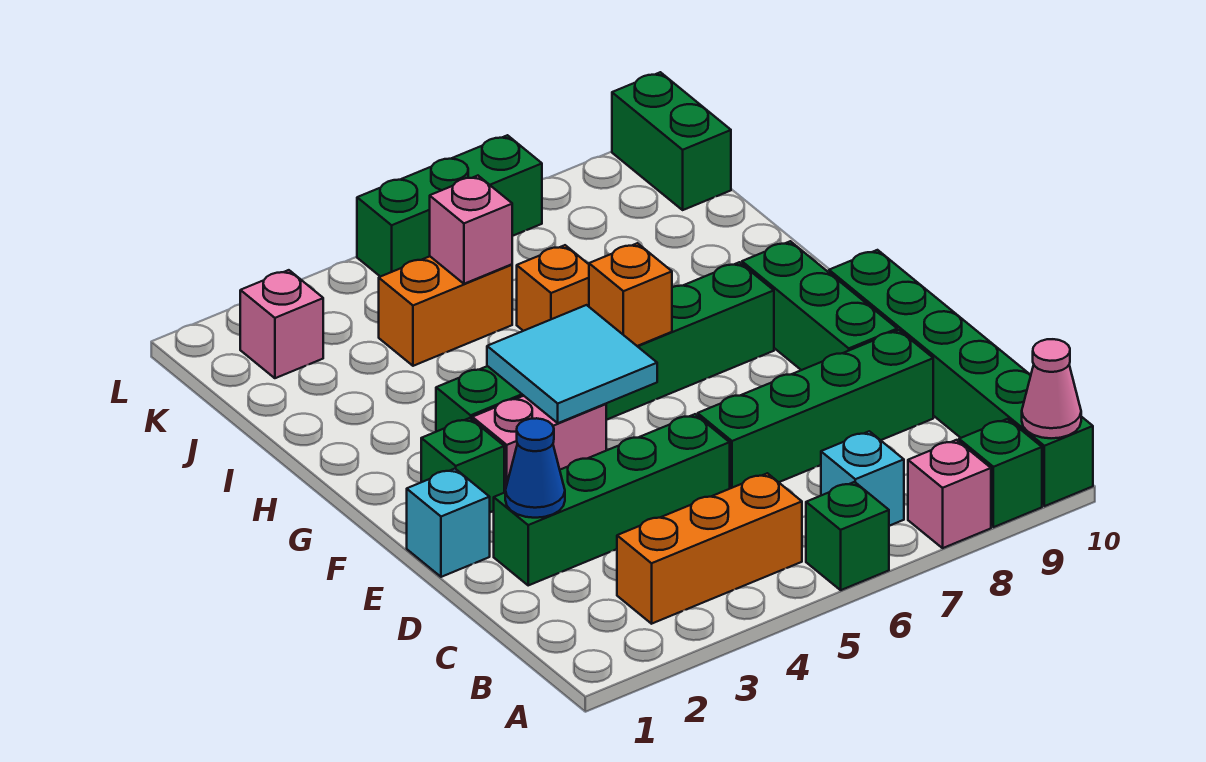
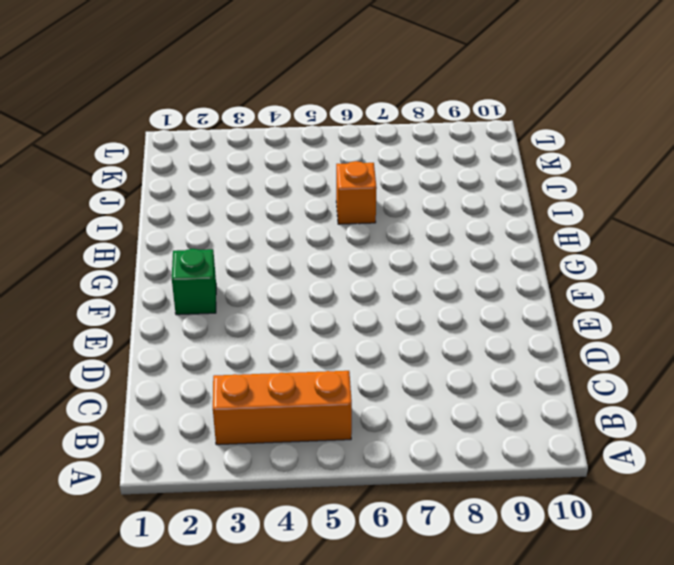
none -> green 1x1 brick [806,482,889,590]
none -> pink 1x1 brick [908,440,991,548]
none -> green 1x1 brick [959,419,1042,527]

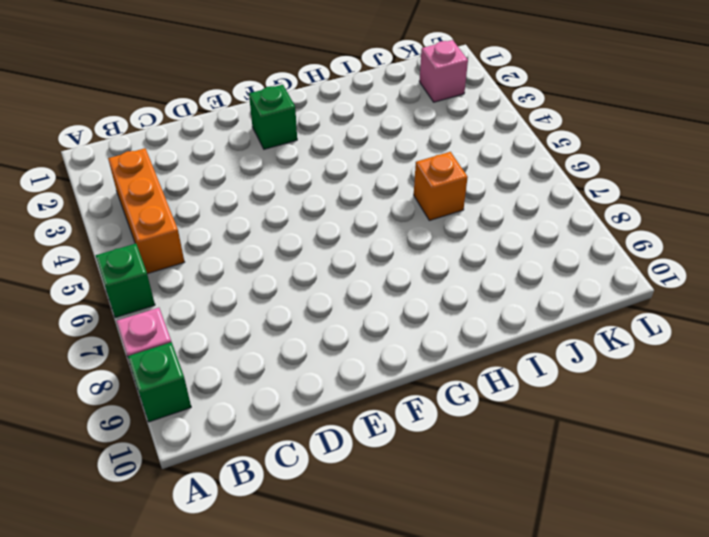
none -> green 1x6 brick [829,250,1093,506]
none -> cyan 1x1 brick [821,431,904,526]
none -> green 1x4 brick [494,414,730,585]

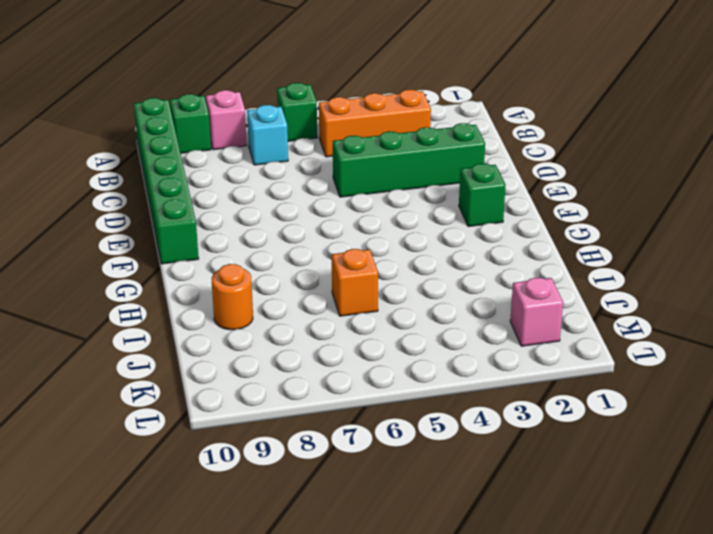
orange 1x1 round brick [212,264,253,330] -> none
none -> green 1x4 brick [698,330,933,488]
none -> cyan 1x1 brick [407,469,490,577]
none -> green 1x3 brick [742,241,897,370]

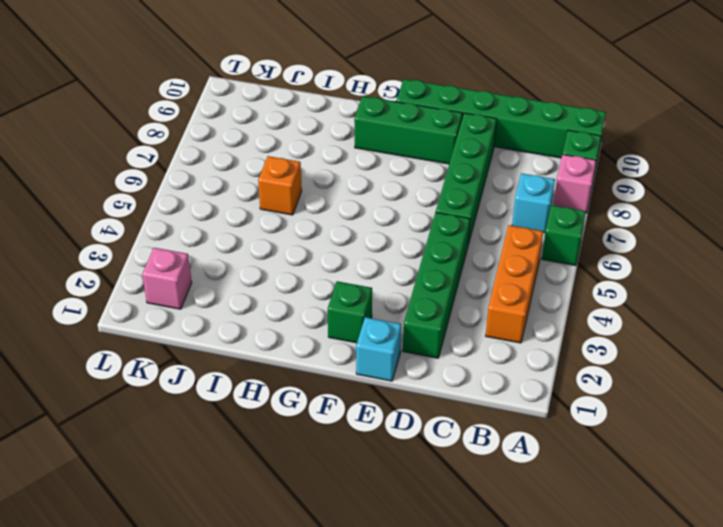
none -> pink 1x2 brick [472,396,606,492]
none -> green 1x6 brick [436,262,774,432]
none -> orange 1x2 brick [379,256,512,366]

